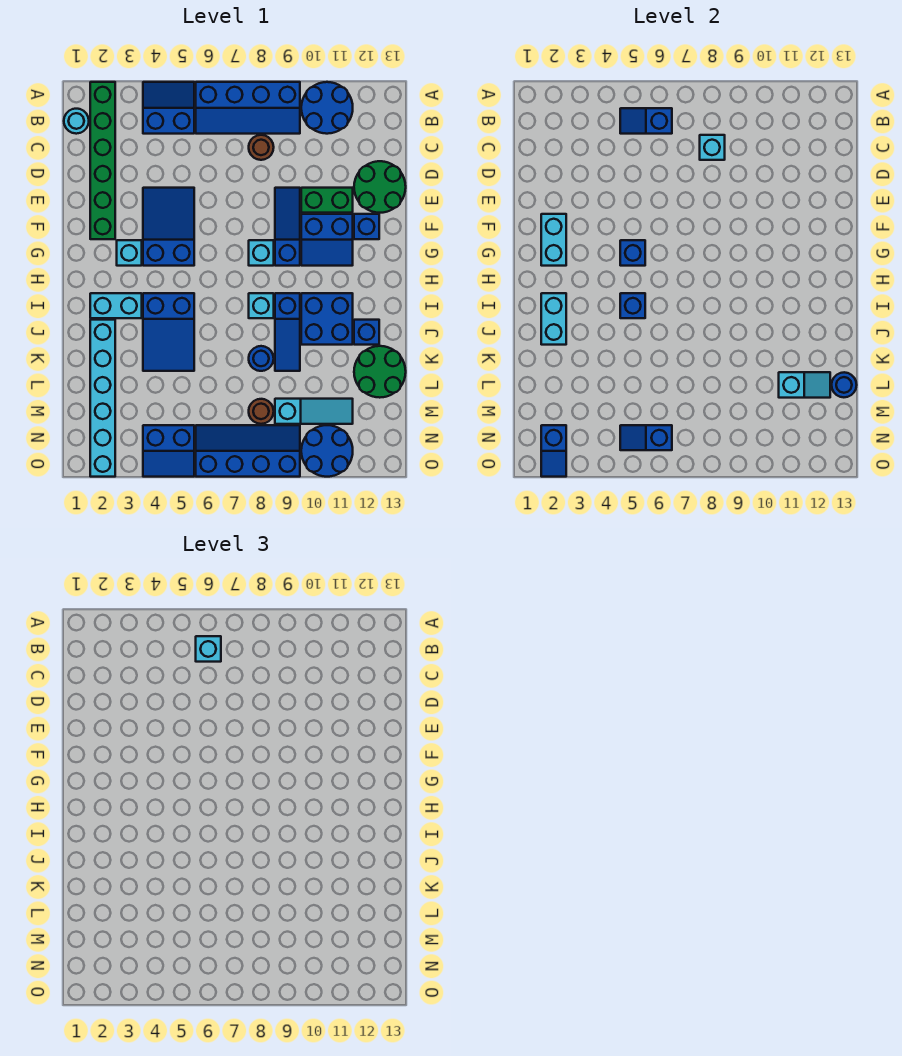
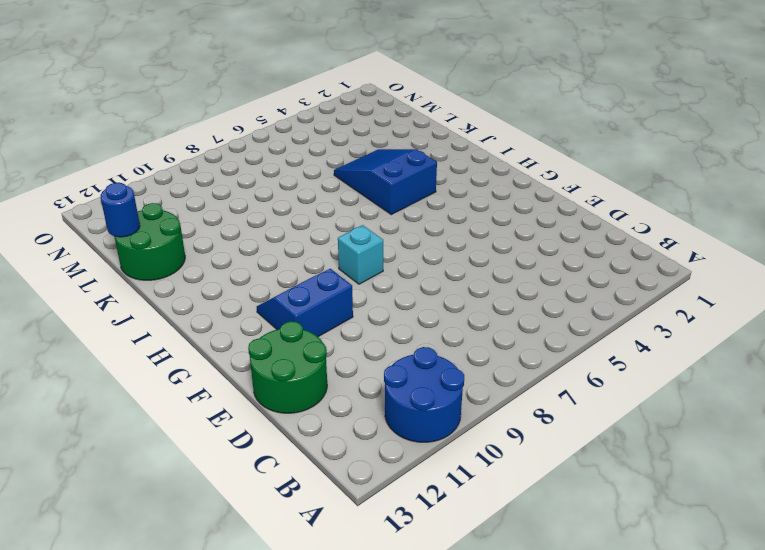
none -> green 1x6 brick [90,82,115,239]
none -> blue 2x2 slope [143,82,194,134]
none -> blue 2x4 slope [196,82,300,134]
none -> cyan 1x1 round brick [64,109,89,134]

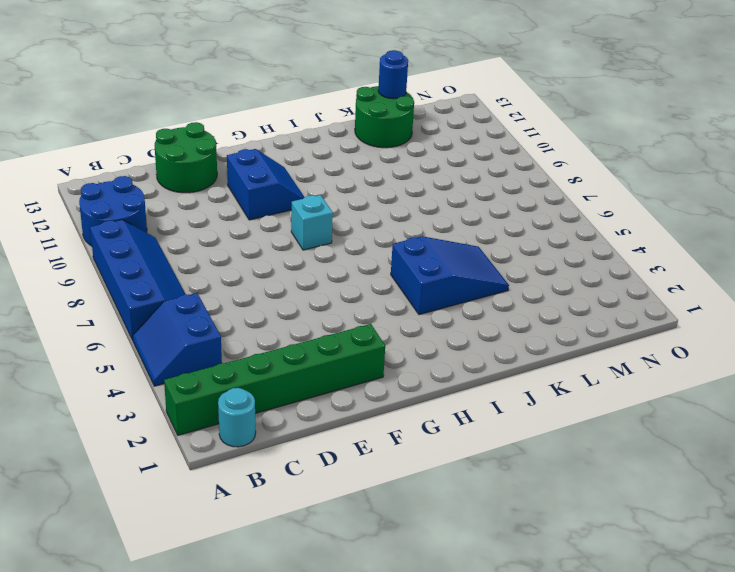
none -> brown 1x1 round brick [249,135,274,160]
none -> blue 2x3 slope [143,188,194,266]
none -> blue 1x3 slope [275,188,300,266]
none -> green 1x2 brick [301,188,353,213]

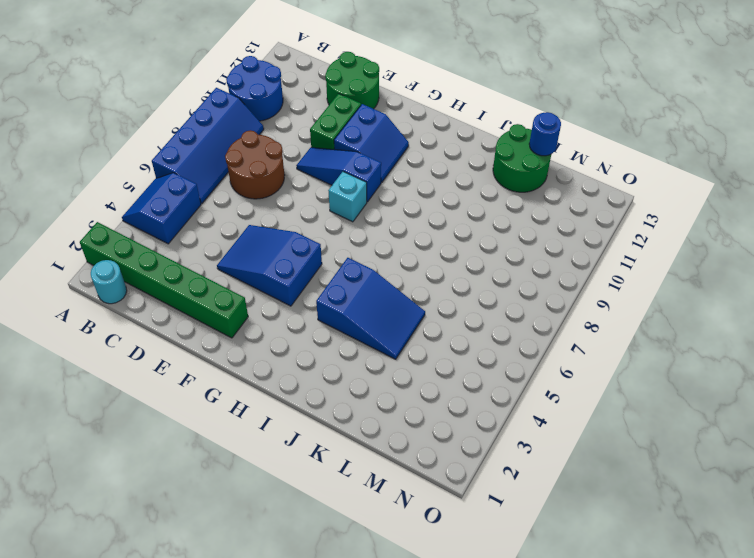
brown 2x2 round brick [225,130,285,199] -> brown 1x1 round brick [249,135,274,160]
none -> blue 1x1 brick [354,214,379,239]
none -> cyan 1x1 brick [117,240,142,266]
none -> cyan 1x2 brick [90,293,142,318]
none -> cyan 1x1 brick [249,293,274,318]

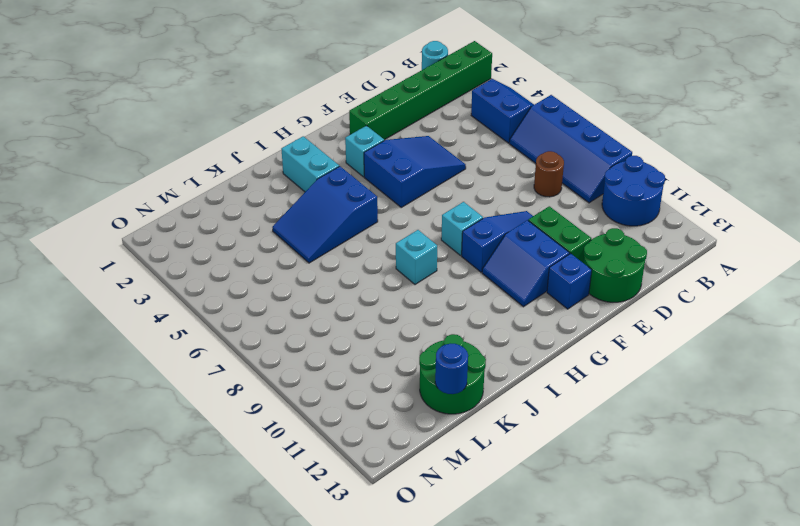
none -> blue 1x3 slope [275,293,300,371]
none -> blue 2x2 brick [301,293,353,345]
none -> cyan 1x6 brick [90,320,115,477]
none -> blue 1x1 brick [354,320,379,345]

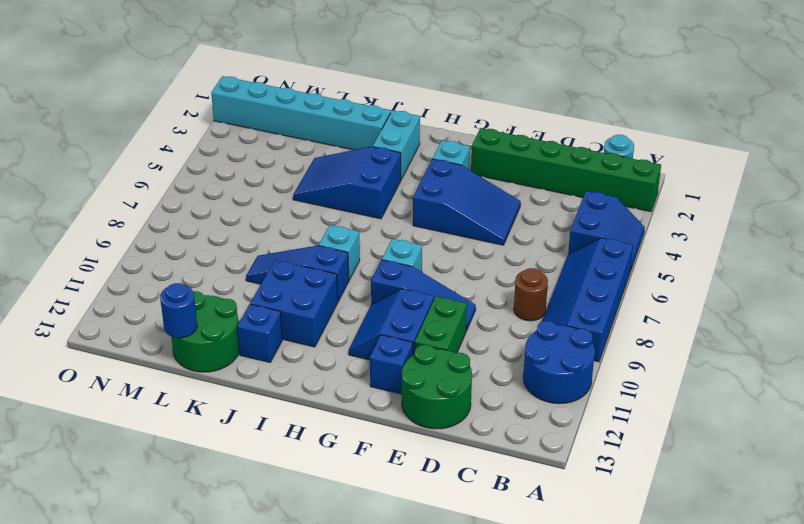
none -> blue 1x1 round brick [249,346,274,371]
none -> brown 1x1 round brick [249,399,274,424]
none -> cyan 1x3 slope [275,399,353,424]
none -> blue 2x2 slope [143,425,194,477]

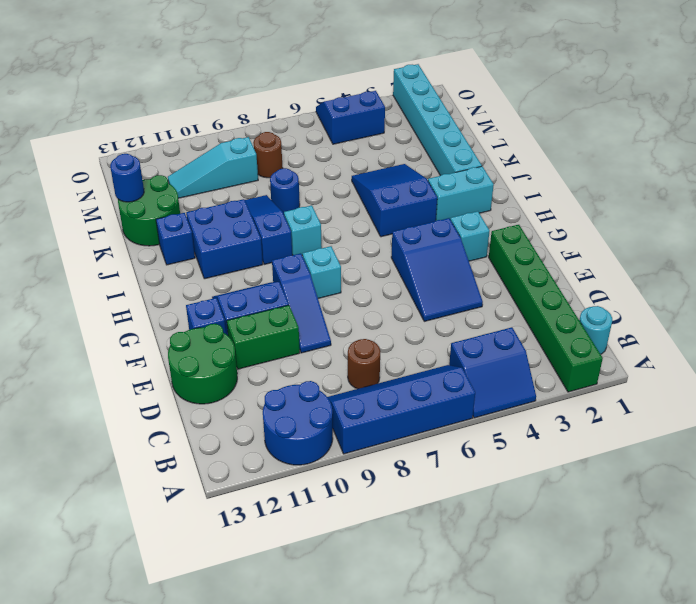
none -> blue 2x4 slope [196,425,300,477]
none -> blue 2x2 round brick [301,425,353,477]
none -> blue 1x2 slope [620,108,672,134]
none -> cyan 1x1 brick [700,135,725,160]

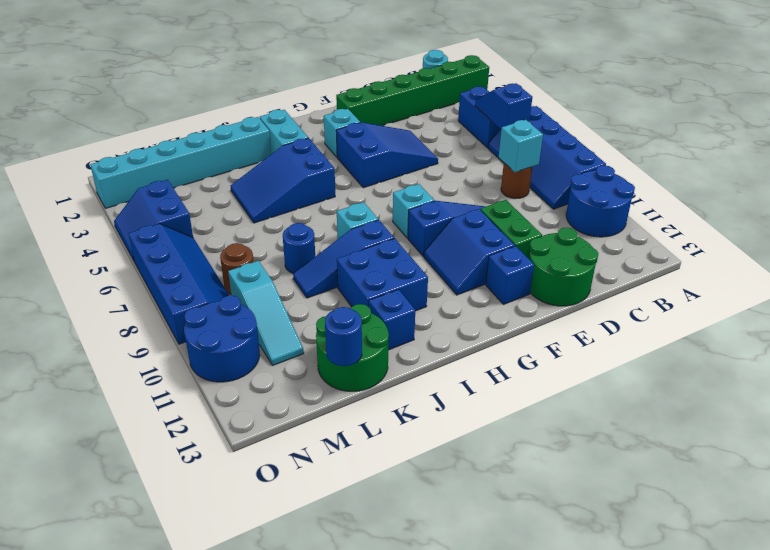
none -> cyan 1x2 brick [541,214,566,266]
none -> blue 1x1 brick [620,240,645,266]
none -> cyan 1x2 brick [541,293,566,345]
none -> blue 1x1 brick [620,293,645,318]

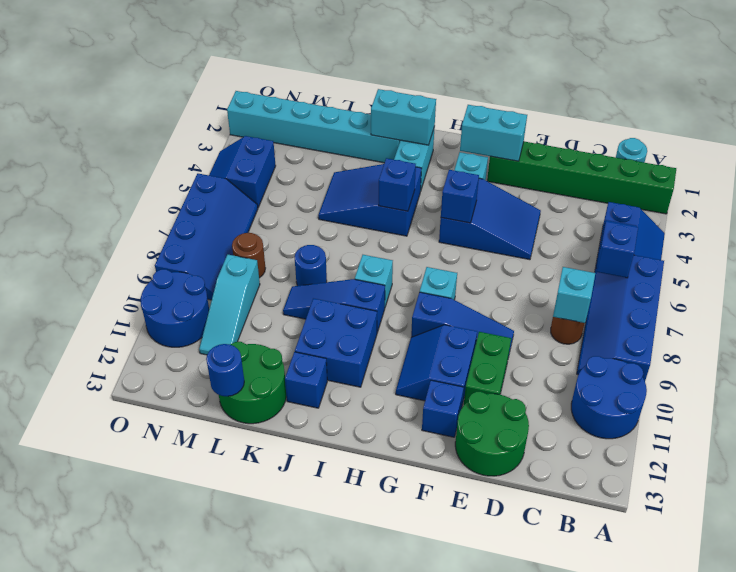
none -> cyan 1x2 slope [779,372,830,398]
none -> blue 1x2 slope [541,425,566,477]
none -> blue 1x2 slope [620,425,672,450]
none -> cyan 1x1 brick [196,636,221,662]

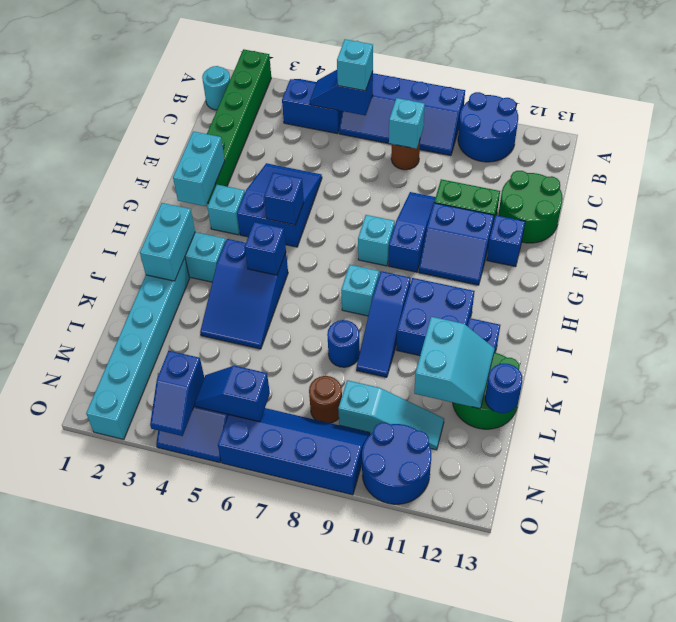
cyan 2x2 slope [414,317,495,409] -> cyan 1x2 slope [779,372,830,398]
blue 1x2 slope [150,351,204,436] -> blue 1x2 slope moved to [541,425,566,477]

